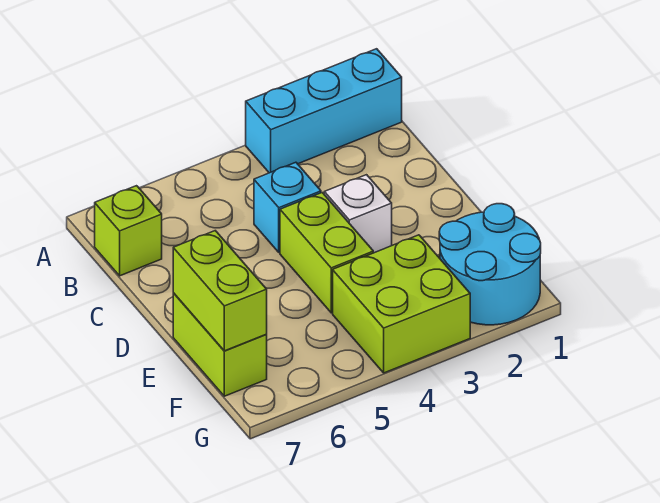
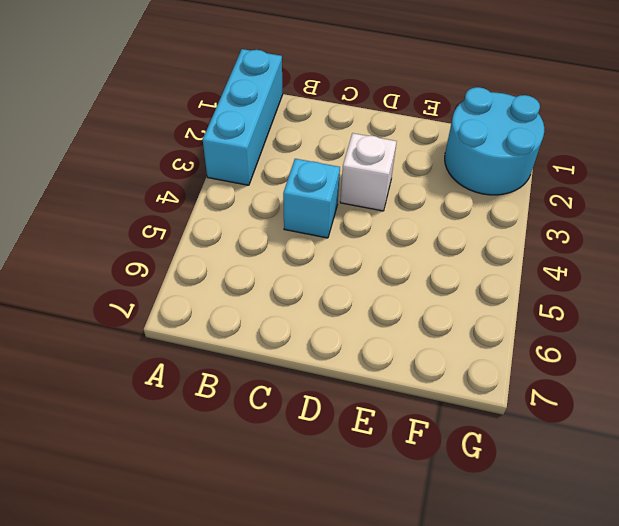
none -> lime 1x1 brick [95,186,162,276]
none -> lime 1x2 brick [280,193,373,313]

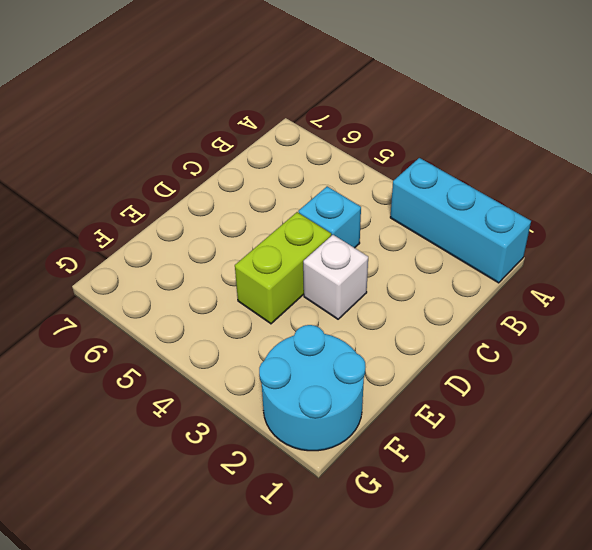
none -> lime 1x1 brick [95,186,162,276]
none -> lime 1x2 brick [173,293,267,396]

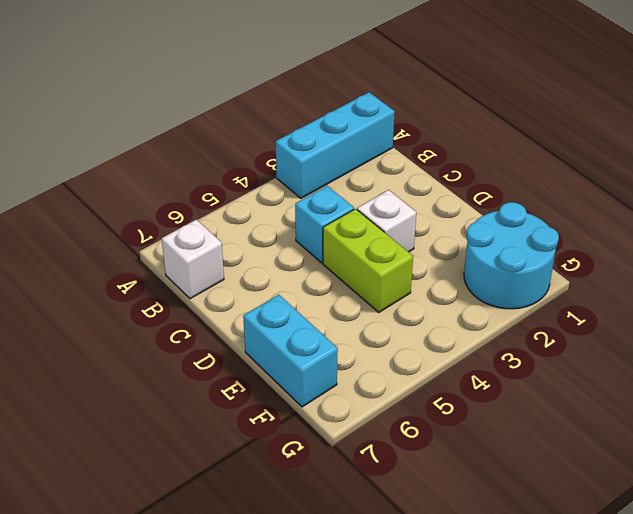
white 1x1 brick [162,219,224,299] -> lime 1x1 brick [95,186,162,276]
cyan 1x2 brick [243,295,338,407] -> lime 1x2 brick [173,293,267,396]
none -> lime 2x2 brick [333,235,470,373]
none -> lime 1x2 brick [173,231,267,351]

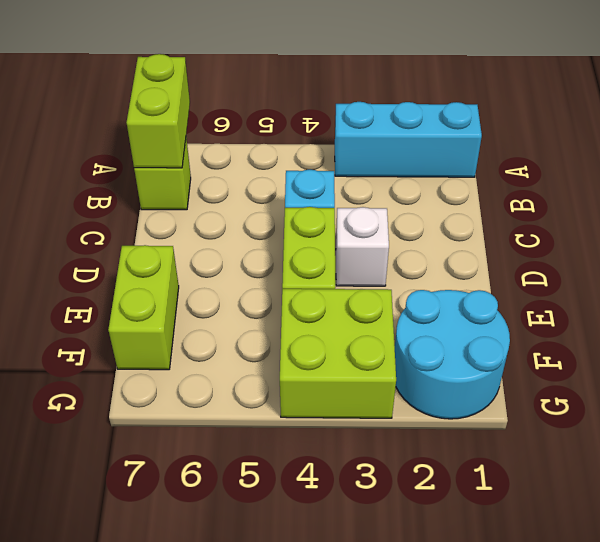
lime 1x2 brick [127,54,190,168] -> lime 1x2 brick moved to [173,231,267,351]

